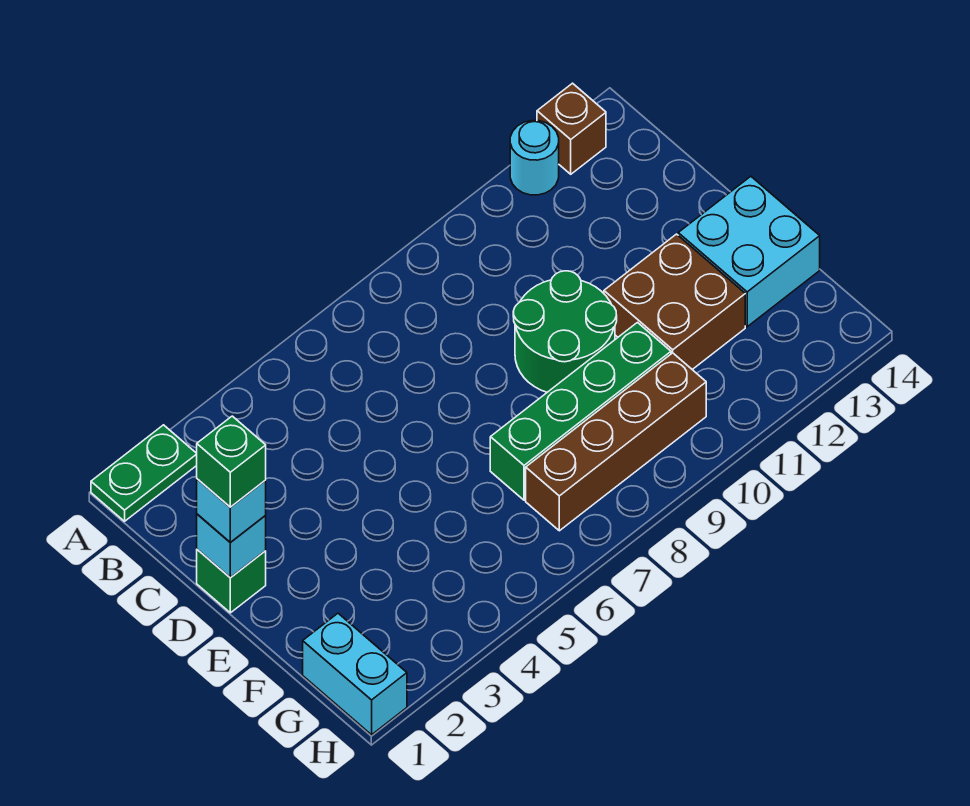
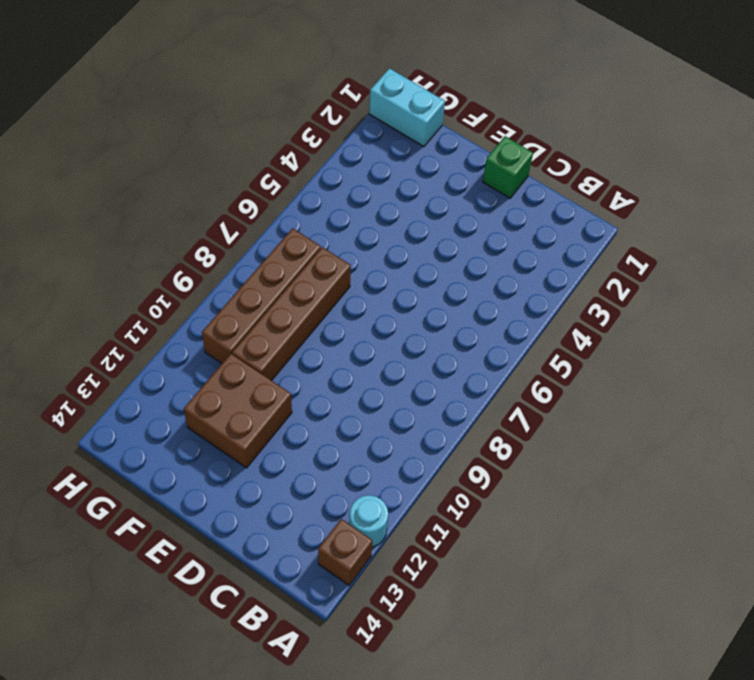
brown 1x4 brick [232,247,351,381] -> green 1x4 brick [490,323,671,500]
none -> green 1x2 plate [91,425,197,521]
none -> green 2x2 round brick [513,271,617,392]
none -> cyan 2x2 brick [678,176,820,327]

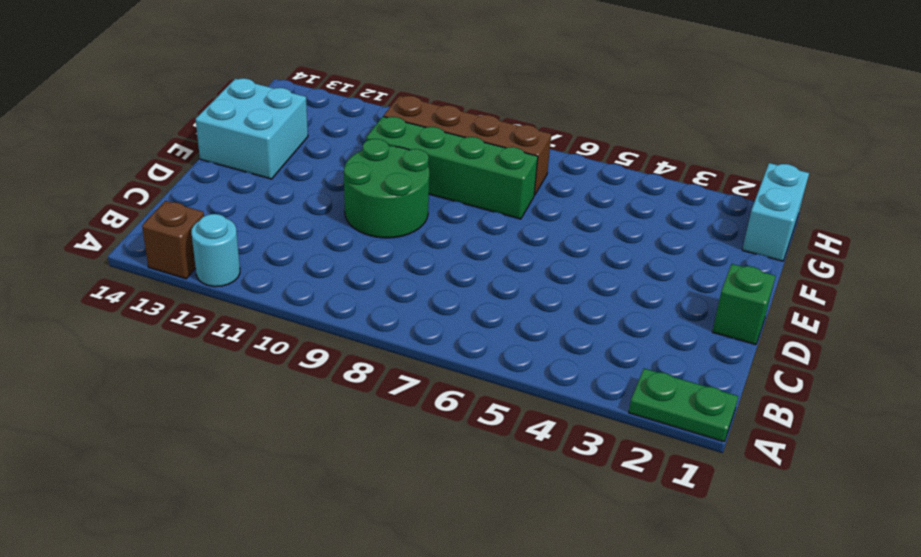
none -> brown 2x2 brick [604,234,745,370]
none -> cyan 1x1 brick [197,514,266,577]
none -> cyan 1x1 brick [197,479,266,543]

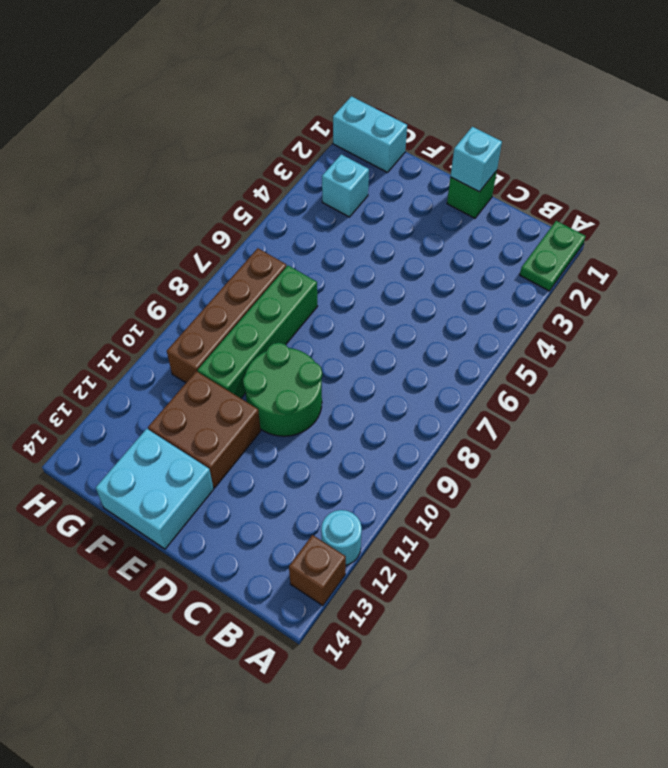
cyan 1x1 brick [322,154,369,217] -> cyan 1x1 brick moved to [197,479,266,543]
none -> green 1x1 brick [197,416,266,507]

